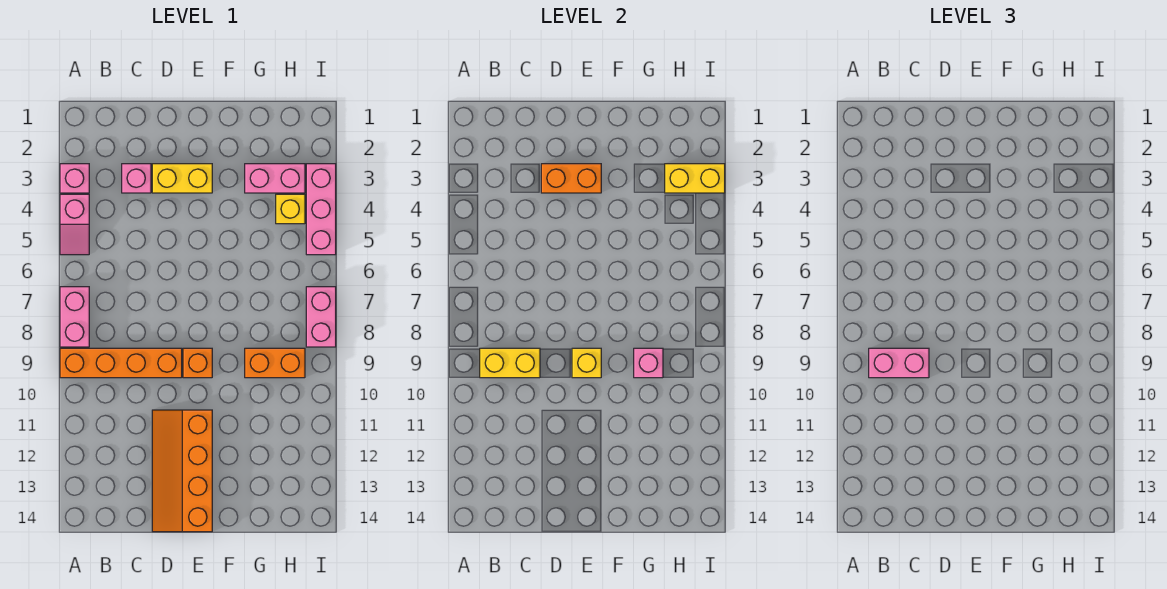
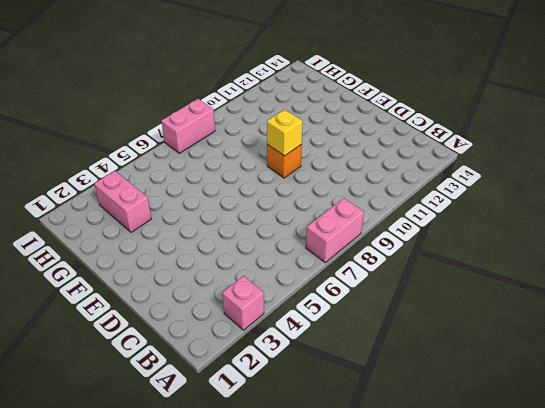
none -> pink 1x2 slope [60,194,89,255]
none -> orange 1x4 brick [60,348,182,378]
none -> pink 1x1 brick [122,164,151,193]

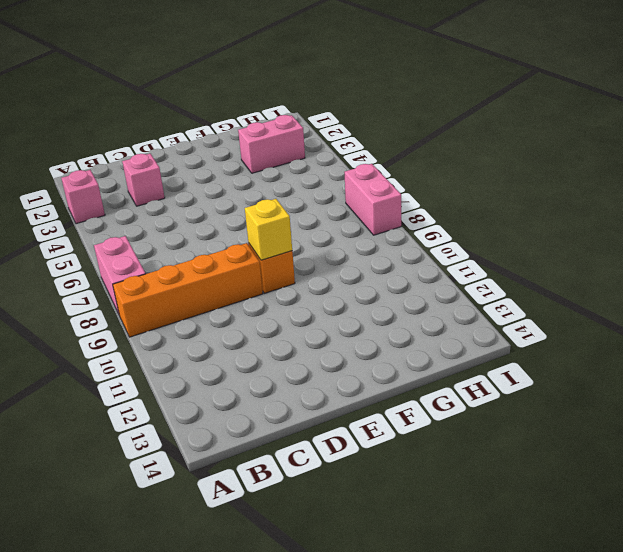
none -> pink 1x2 slope [60,194,89,255]
none -> yellow 1x2 brick [152,164,212,193]
none -> orange 2x4 slope [152,410,212,532]

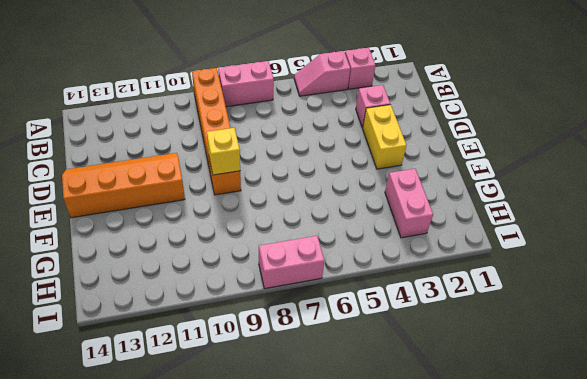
none -> orange 1x2 brick [245,348,305,378]
none -> yellow 1x1 brick [276,194,305,224]
none -> pink 1x3 brick [306,164,336,255]

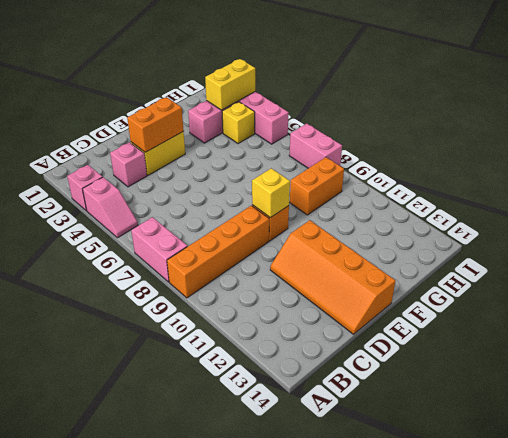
none -> yellow 1x2 brick [480,348,540,378]
none -> pink 1x1 brick [634,348,663,378]
none -> pink 1x2 brick [869,348,929,378]

